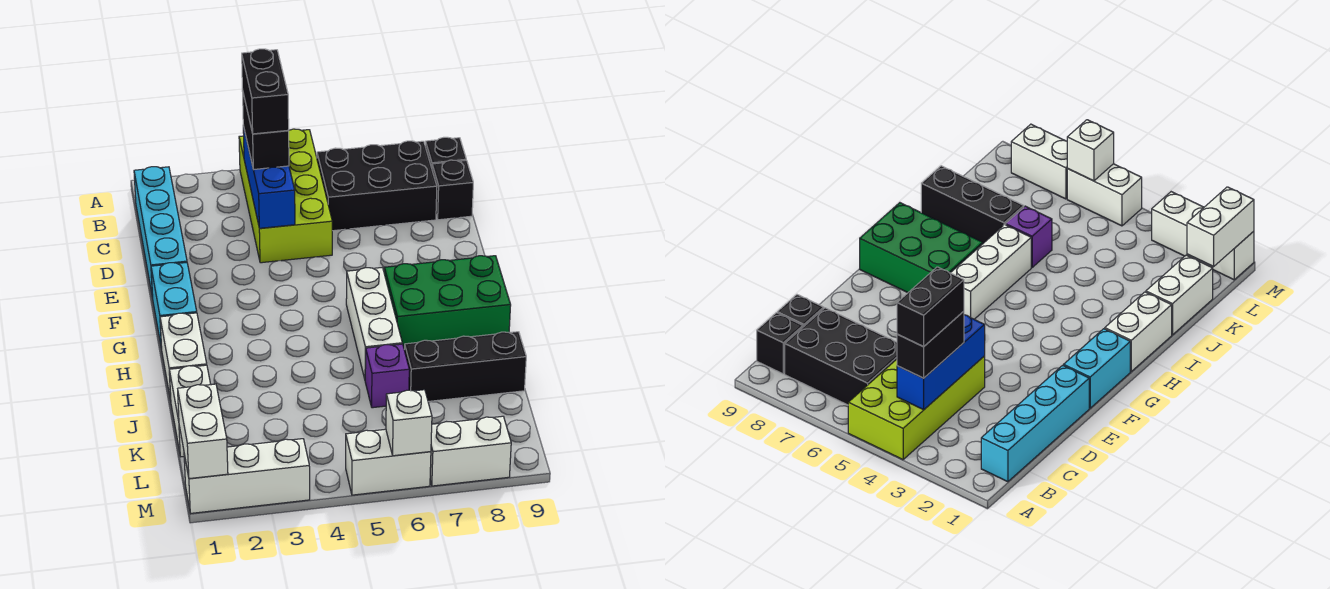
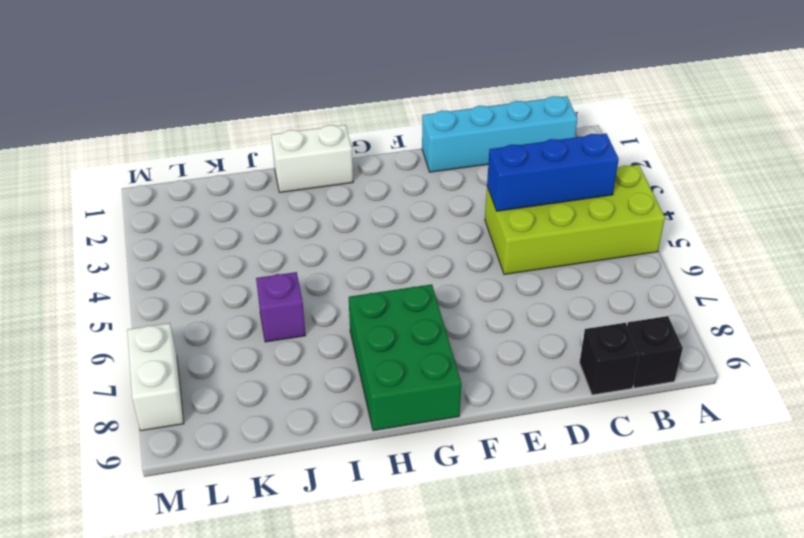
none -> black 2x3 brick [317,141,437,231]
none -> cyan 1x2 brick [151,263,197,349]
none -> white 1x3 brick [346,268,402,379]

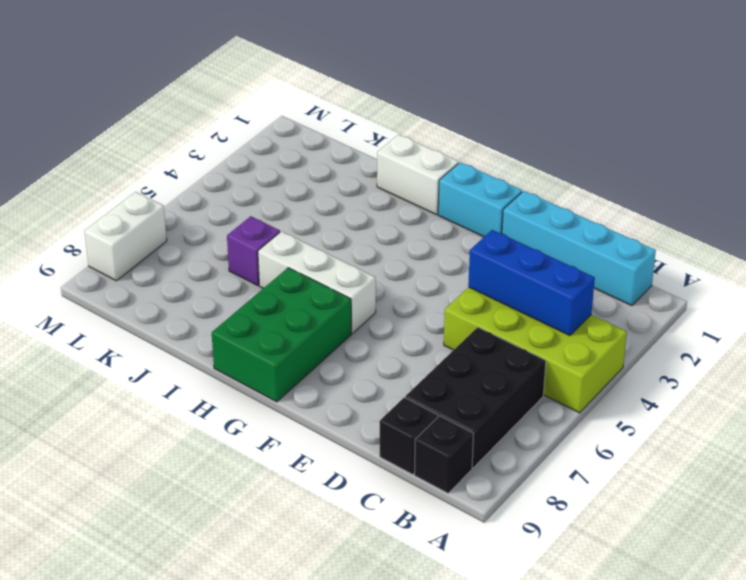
none -> white 1x2 brick [169,365,211,457]
none -> black 1x3 brick [404,332,526,401]
none -> white 1x3 brick [184,439,310,513]

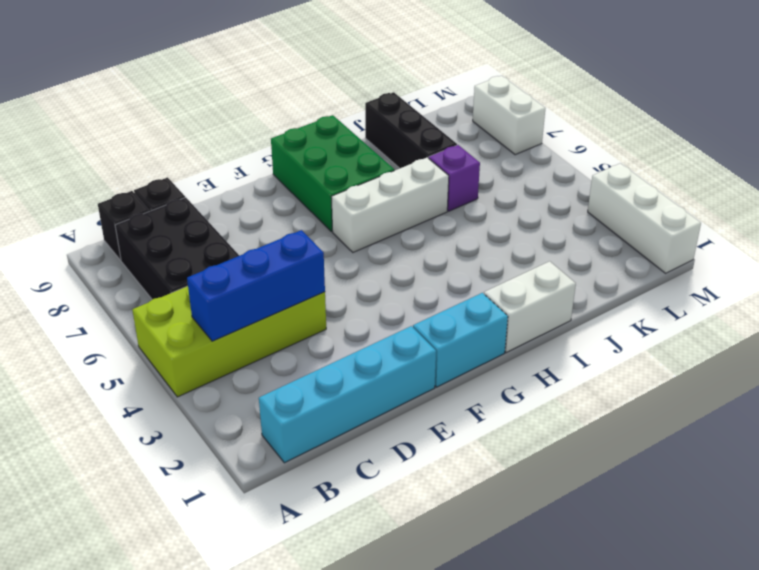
none -> white 1x2 brick [169,365,211,457]
none -> white 1x2 brick [346,429,431,495]
none -> white 1x2 brick [178,384,228,479]

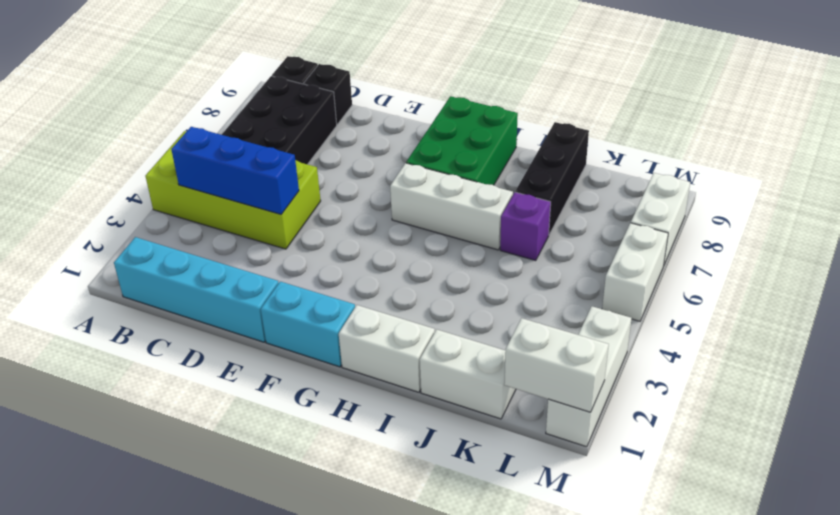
none -> white 1x1 brick [386,390,432,456]
none -> black 1x2 brick [242,90,289,170]
none -> black 1x2 brick [242,49,289,134]

